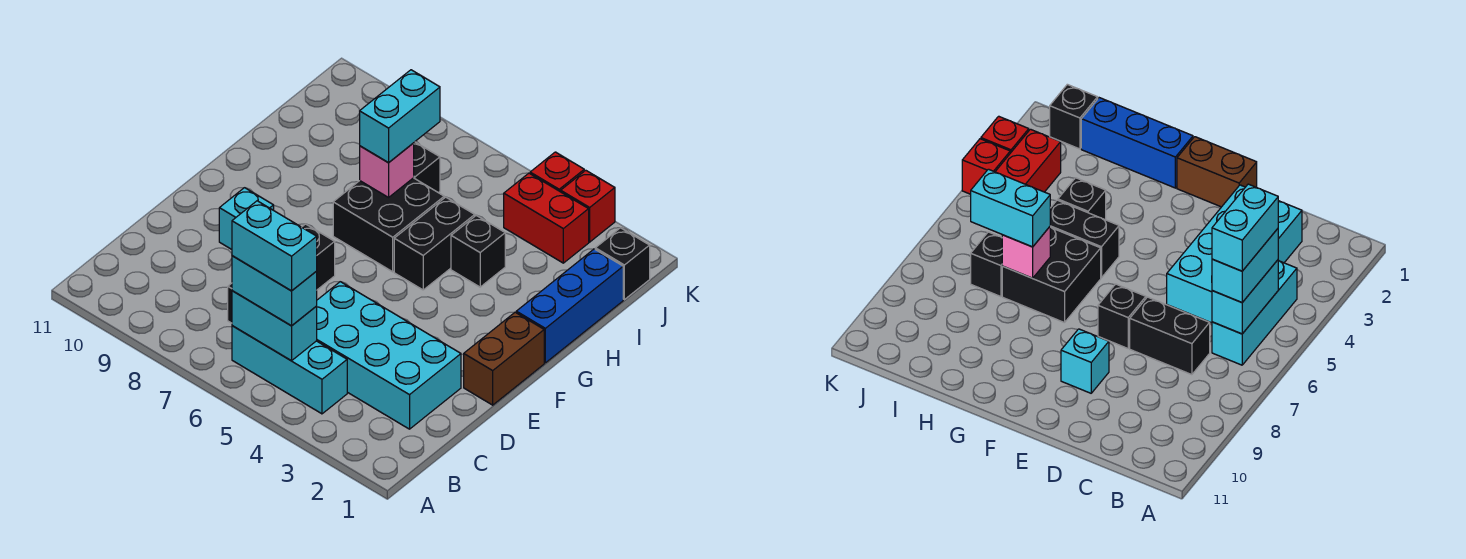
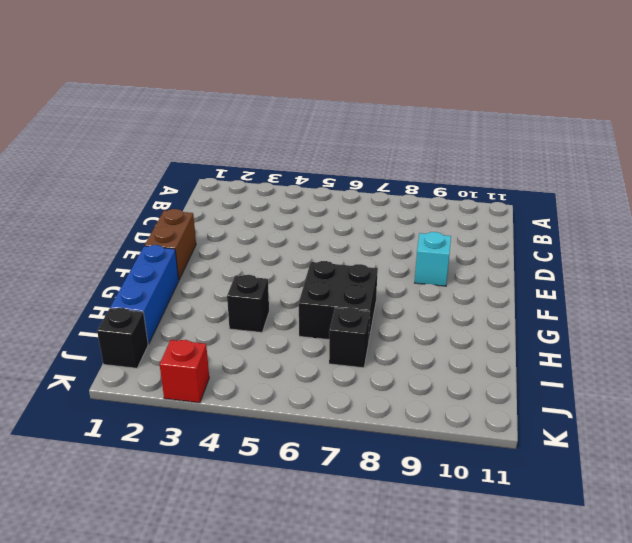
none -> cyan 1x3 brick [232,326,347,414]
none -> cyan 2x4 brick [317,282,461,429]
none -> black 1x2 brick [1130,297,1210,375]

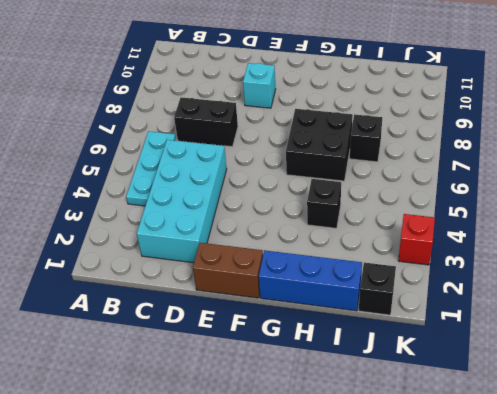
cyan 1x3 plate [126,131,176,206] -> cyan 1x3 brick [232,326,347,414]
none -> black 1x1 brick [302,224,335,290]
none -> black 1x2 brick [394,197,475,290]
none -> red 1x2 brick [504,173,589,263]

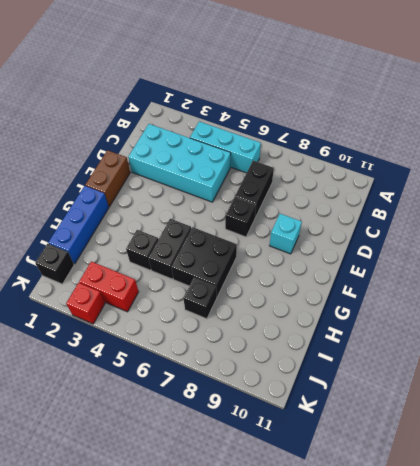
none -> red 1x1 brick [530,152,584,192]
none -> cyan 1x2 brick [232,291,317,361]
none -> pink 1x1 brick [360,143,414,197]

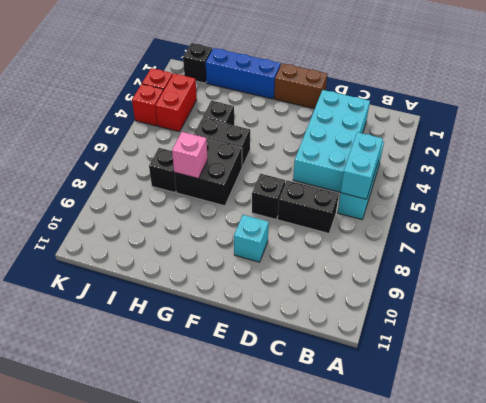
none -> cyan 1x2 brick [232,256,317,326]
none -> cyan 1x2 brick [360,70,440,163]
none -> cyan 1x2 brick [232,201,317,291]

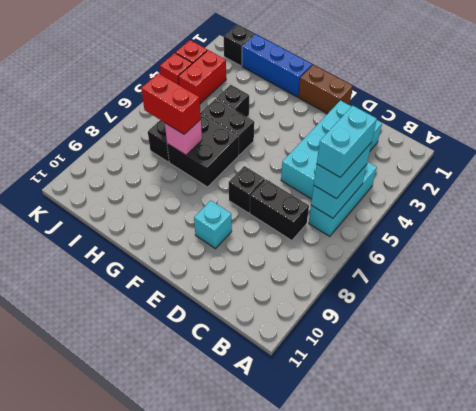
red 1x2 brick [141,73,201,134] -> cyan 1x2 brick [360,70,440,163]

